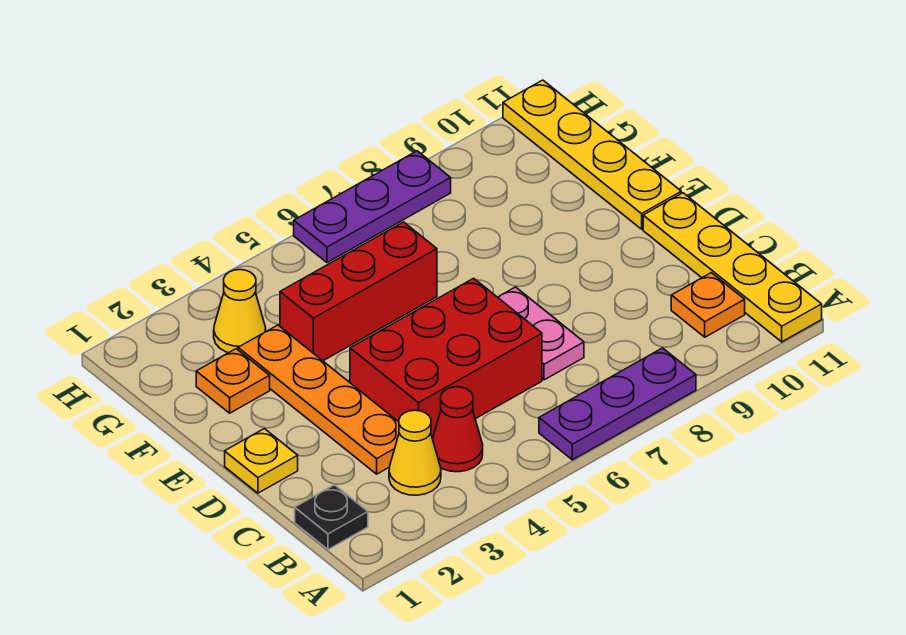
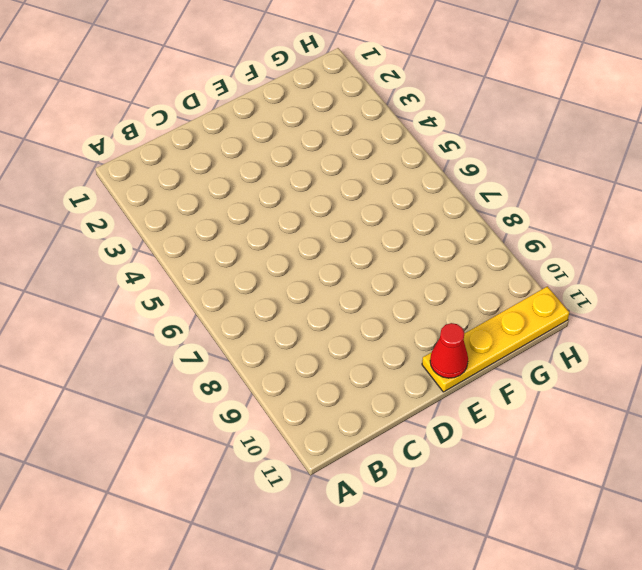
red 1x1 cone [430,323,468,378] -> red 1x1 cone moved to [433,387,483,472]
none -> purple 1x3 plate [539,348,696,460]
none -> yellow 1x4 plate [643,193,822,342]
none -> black 1x1 plate [295,485,368,549]

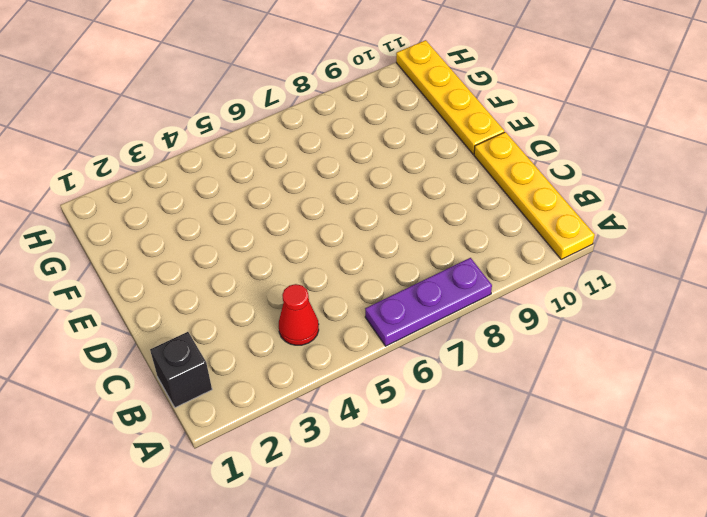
black 1x1 brick [150,332,212,408] -> black 1x1 plate [295,485,368,549]
none -> yellow 1x1 cone [389,410,441,495]
none -> orange 1x1 plate [671,273,745,337]
none -> orange 1x4 plate [238,325,399,474]

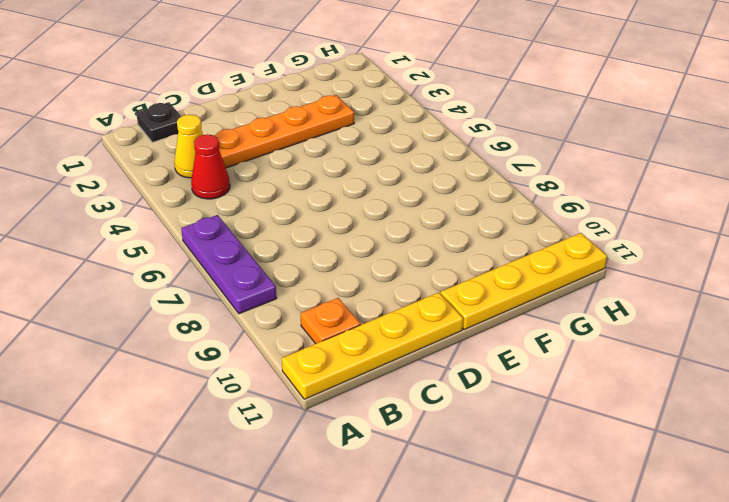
none -> red 2x3 brick [350,278,542,439]
none -> pink 1x2 plate [498,287,584,380]
none -> yellow 1x1 plate [225,429,298,493]

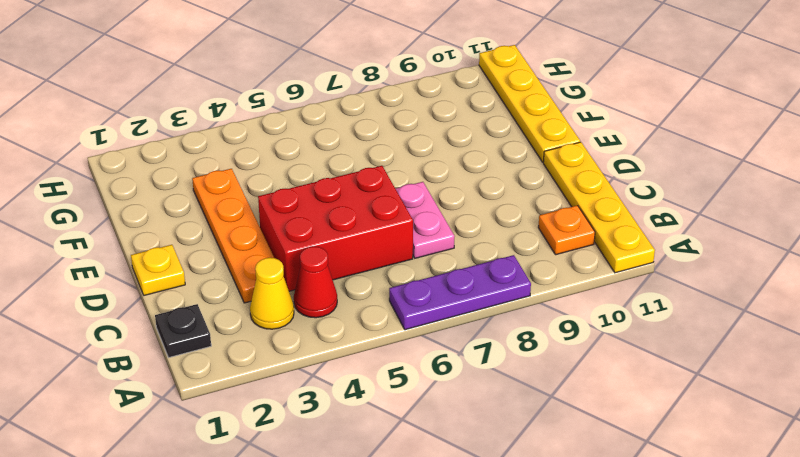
none -> orange 1x1 plate [196,349,270,413]
none -> red 1x3 brick [280,222,437,361]
none -> yellow 1x1 cone [214,270,266,353]

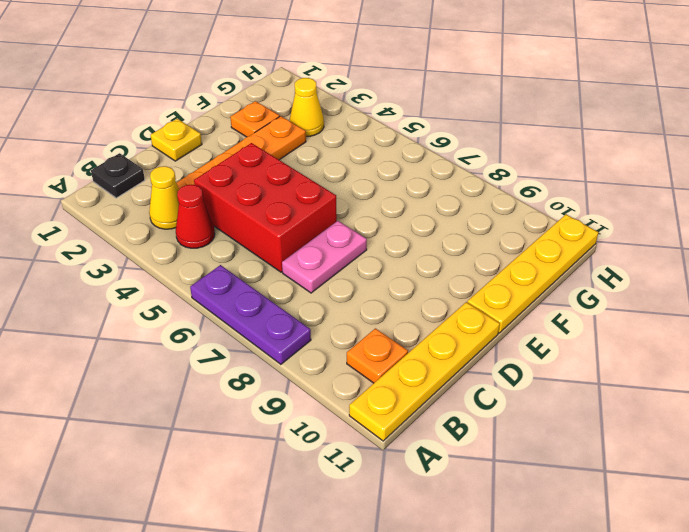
none -> red 1x3 brick [280,222,437,361]
none -> purple 1x3 plate [294,151,451,263]

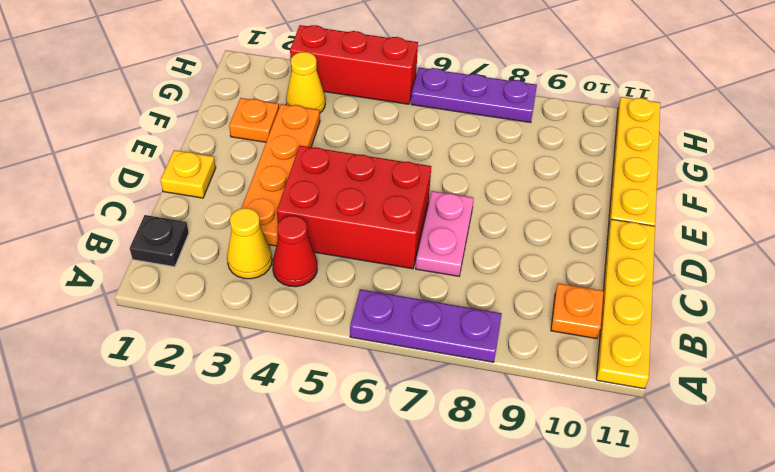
red 1x3 brick [290,25,418,104] -> red 1x3 brick moved to [280,222,437,361]

